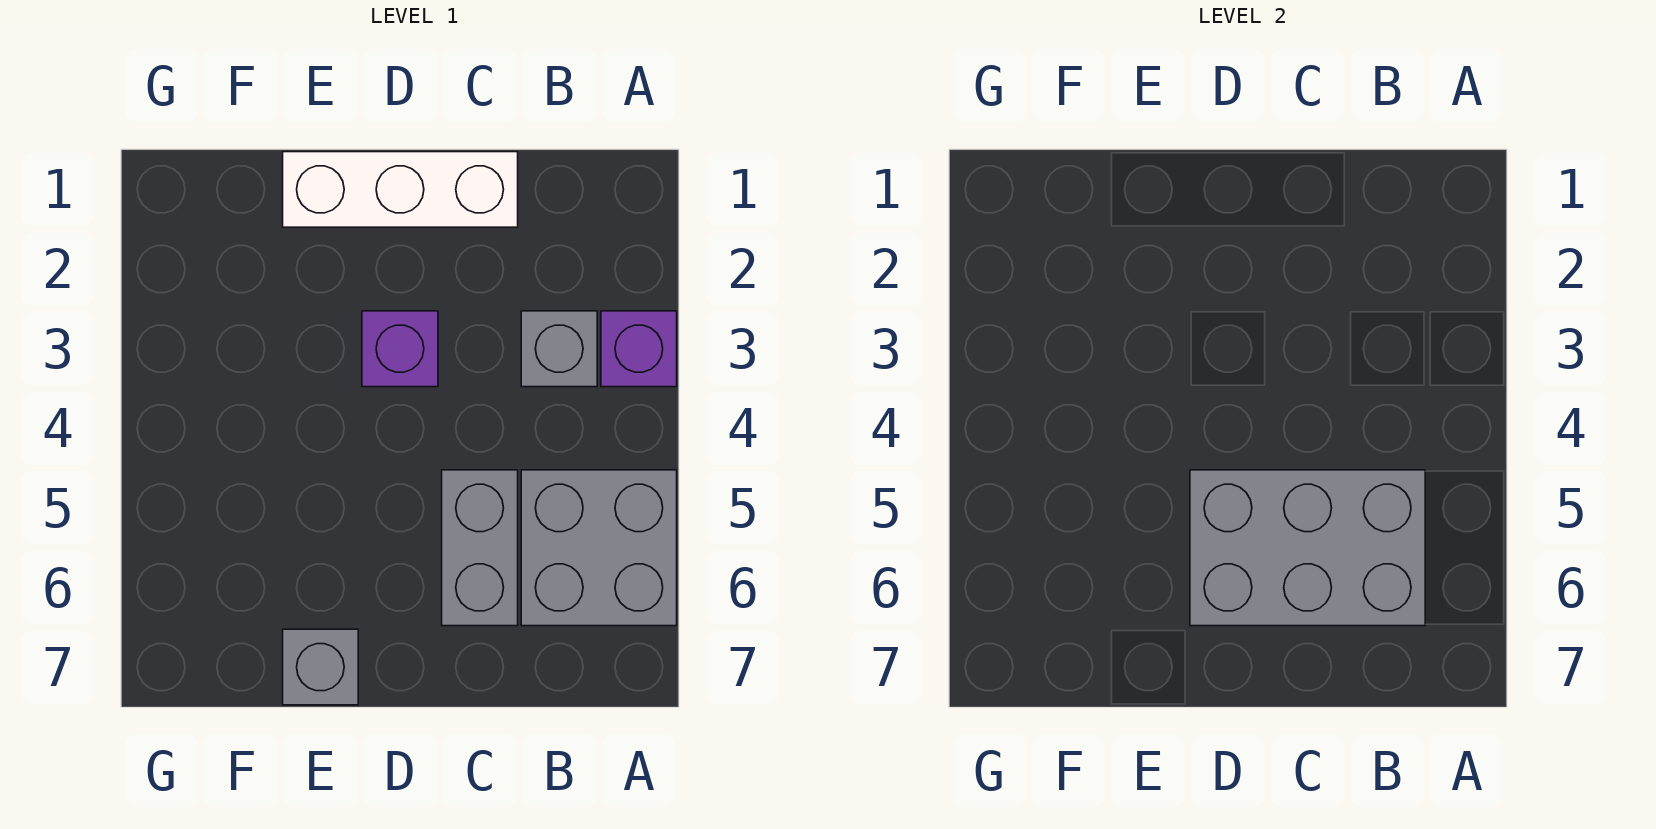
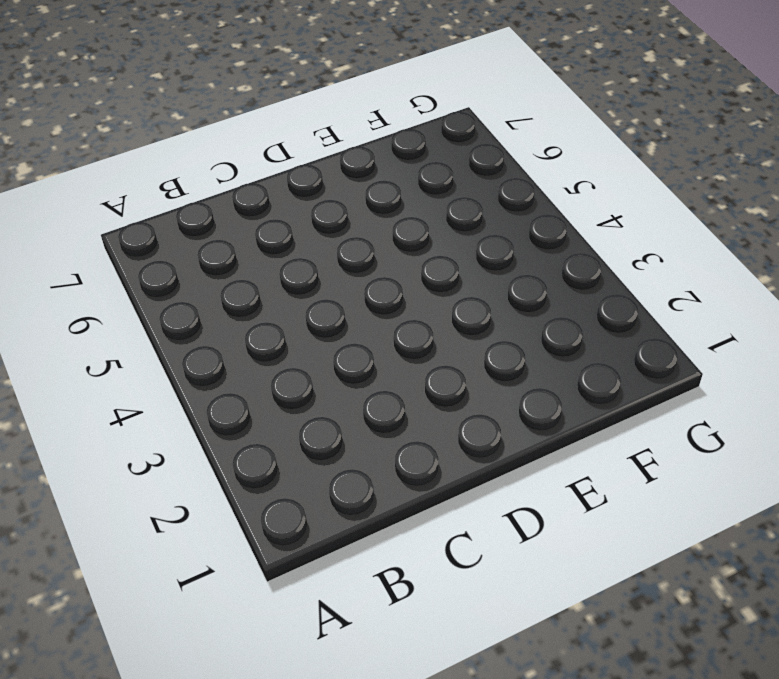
none -> purple 1x1 brick [601,311,677,387]
none -> grey 2x2 brick [521,470,677,626]

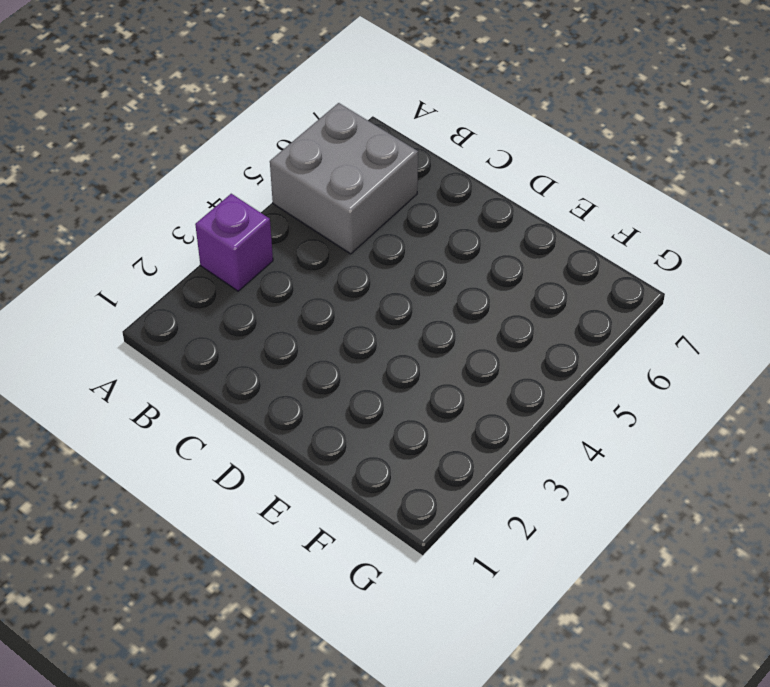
none -> grey 1x1 brick [521,311,597,387]
none -> white 1x3 brick [283,152,518,227]

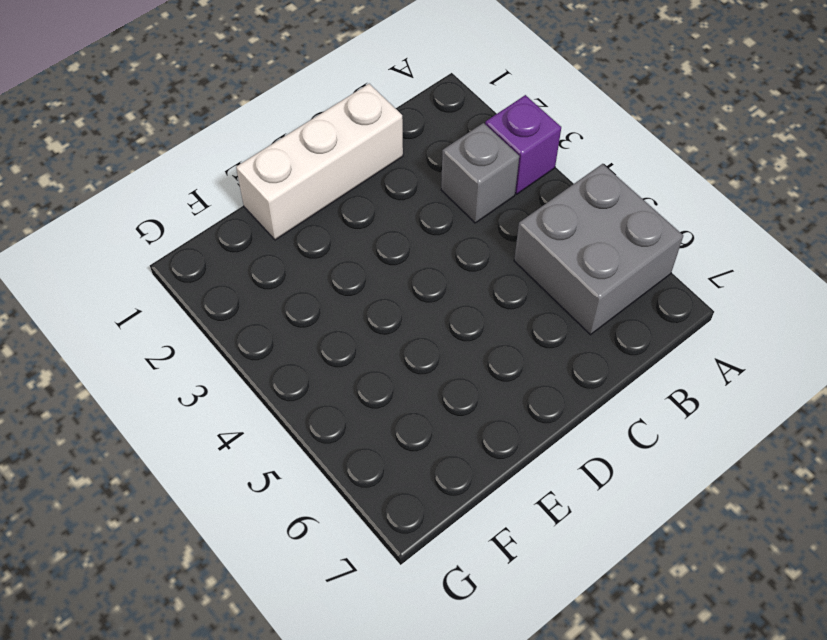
none -> grey 1x2 brick [442,470,518,626]
none -> purple 1x1 brick [362,311,438,387]

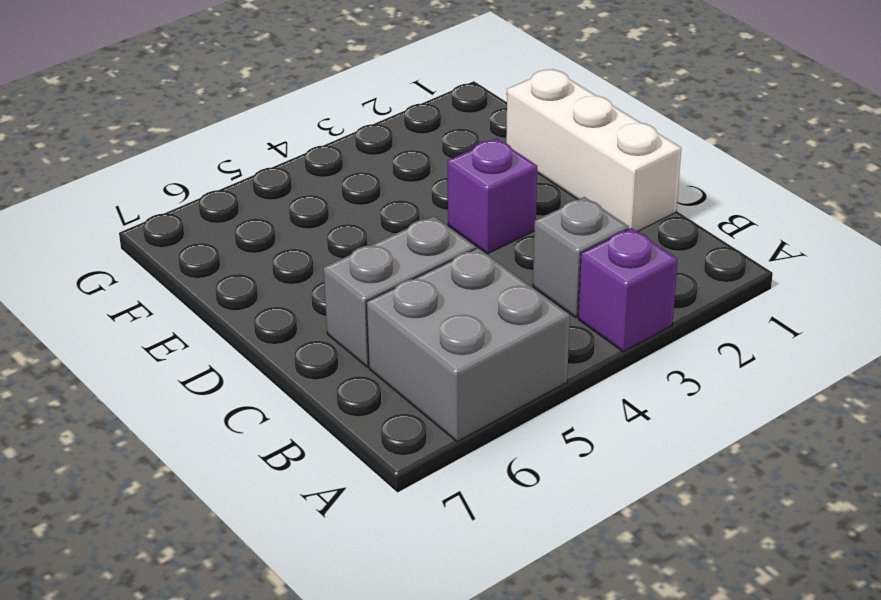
none -> grey 1x1 brick [283,629,358,705]
none -> grey 2x3 brick [1190,470,1425,626]

